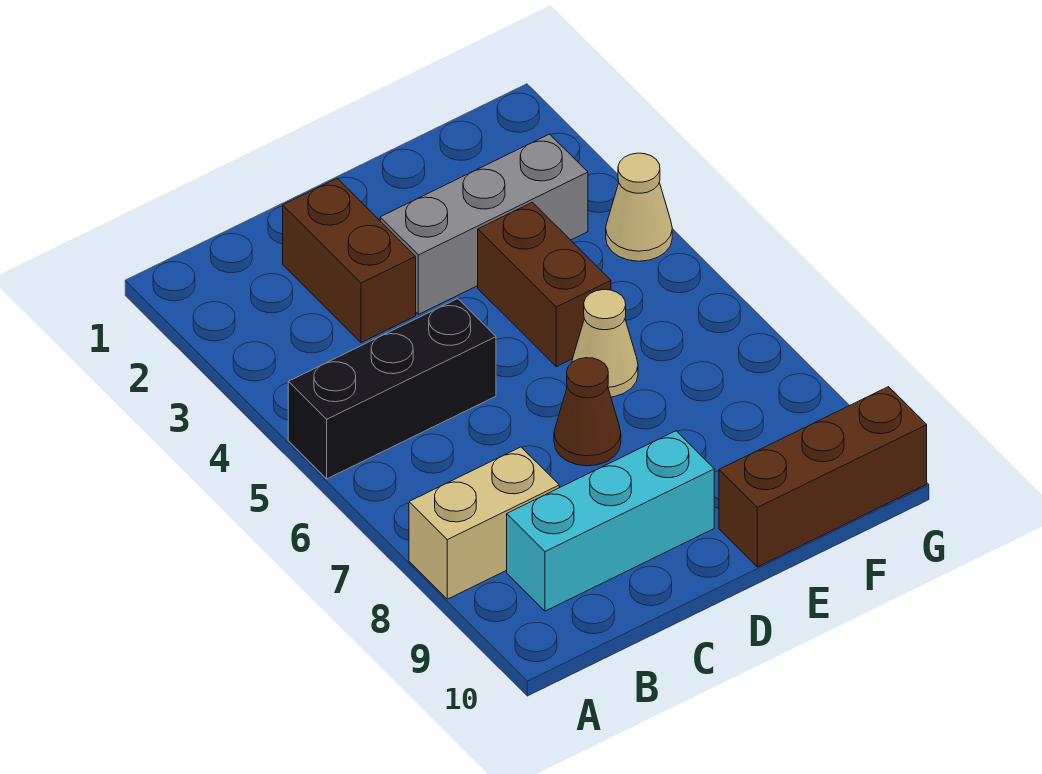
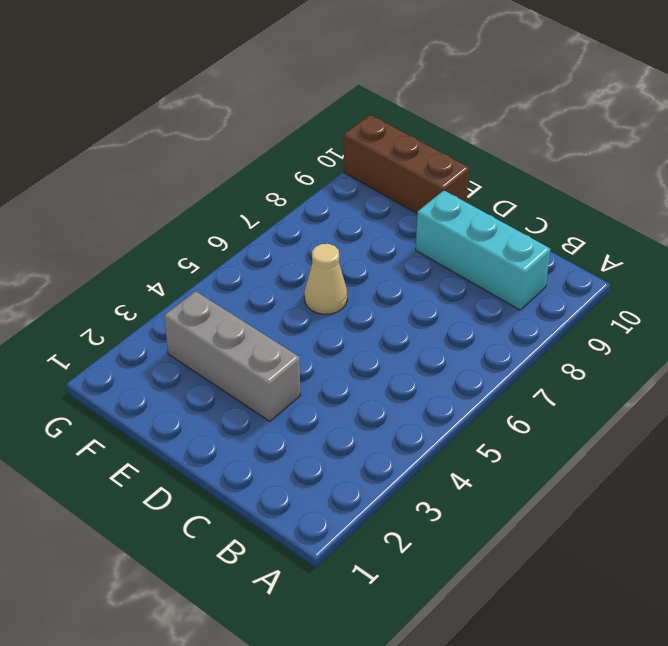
none -> black 1x3 brick [288,299,496,479]
none -> tan 1x2 brick [409,447,559,599]

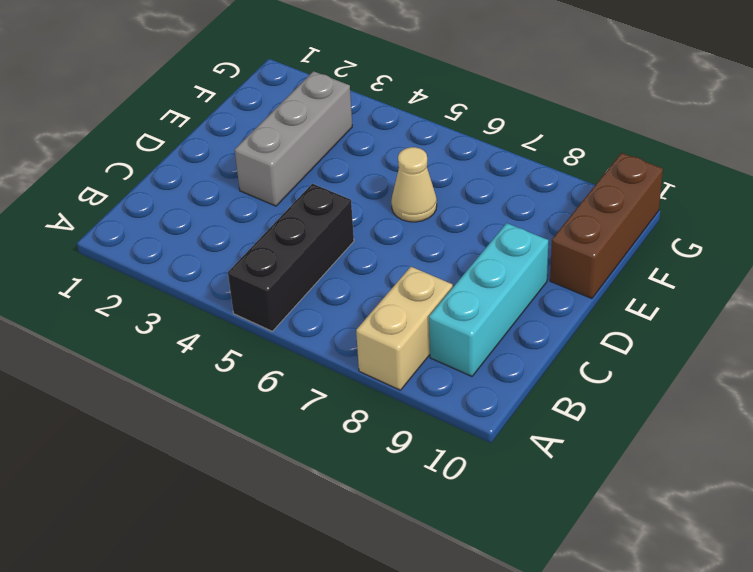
none -> brown 1x2 brick [283,178,416,343]
none -> brown 1x1 cone [554,358,621,466]

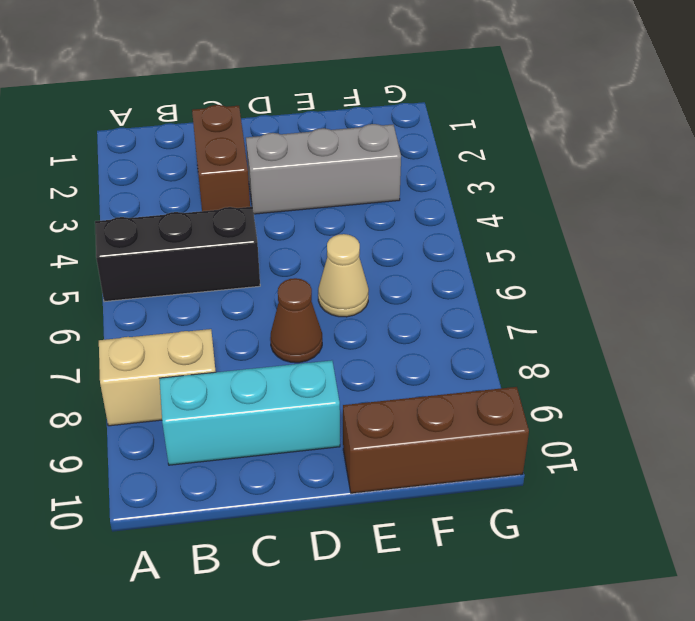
none -> brown 1x2 brick [478,202,611,367]
none -> tan 1x1 cone [606,153,672,261]

